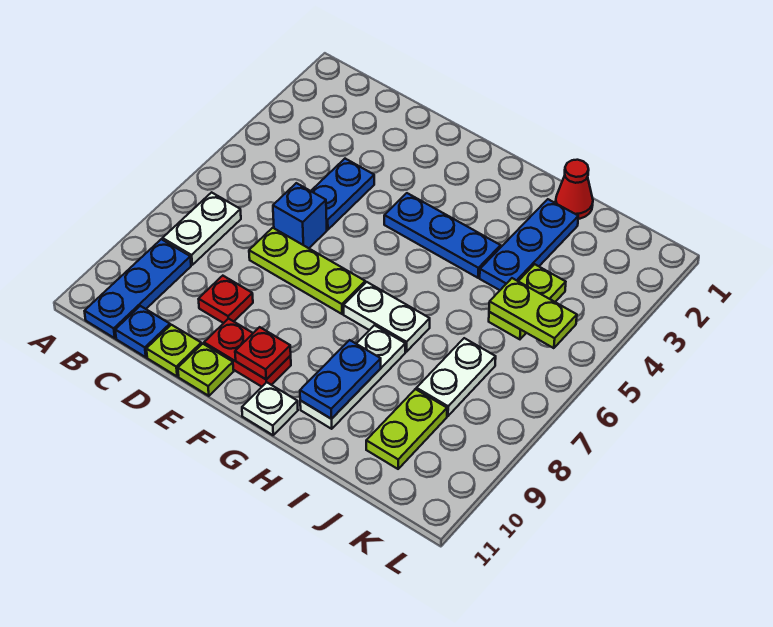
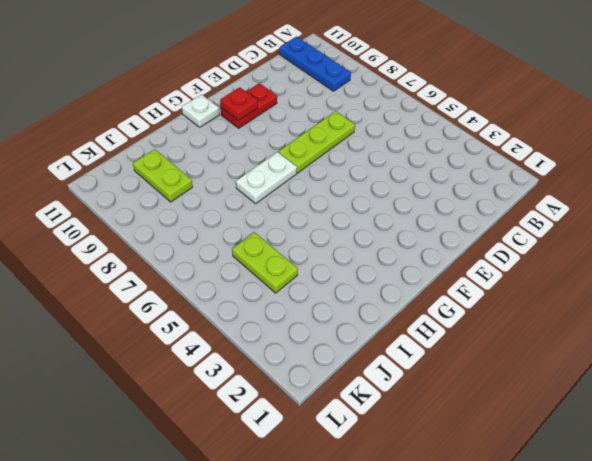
none -> white 1x2 plate [163,192,241,265]
none -> blue 1x1 plate [115,306,170,357]
none -> blue 1x2 plate [311,159,374,230]

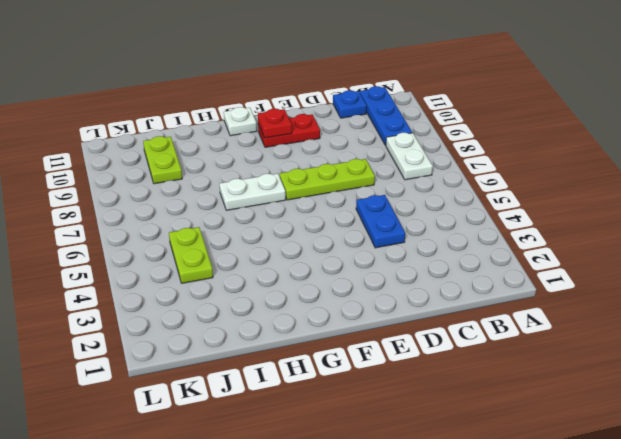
none -> blue 1x1 brick [273,183,327,248]
none -> red 1x1 plate [199,276,253,323]
none -> lime 1x1 plate [146,325,201,376]

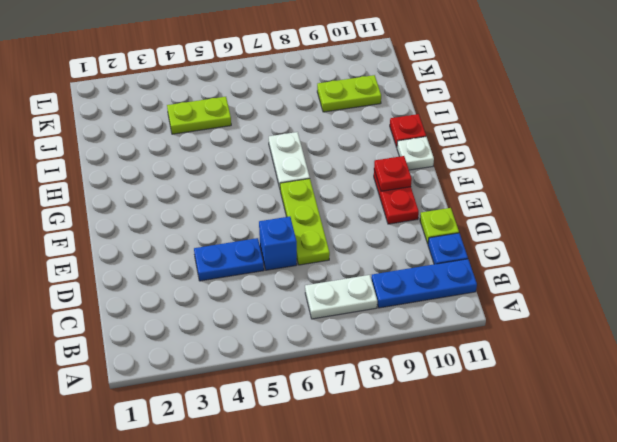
red 1x1 plate [390,114,426,147] -> red 1x1 plate moved to [199,276,253,323]
none -> lime 1x1 plate [178,344,234,396]
none -> blue 1x3 plate [384,193,501,278]
none -> white 1x3 plate [300,325,405,429]

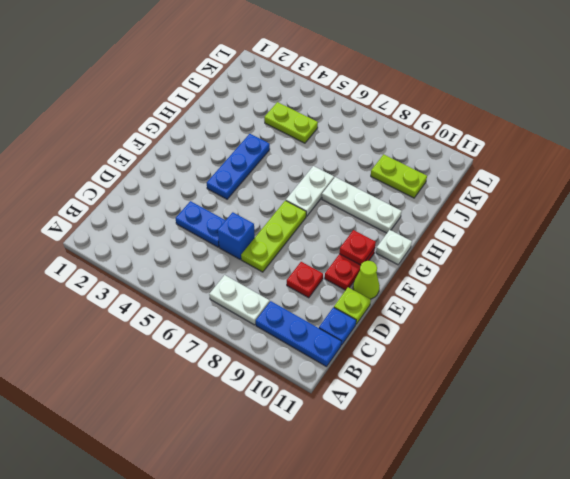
lime 1x1 cone [353,261,380,299] -> lime 1x1 plate [178,344,234,396]
none -> red 1x1 cone [556,160,593,219]
none -> blue 1x3 plate [480,199,578,290]
none -> white 1x2 plate [416,338,496,416]

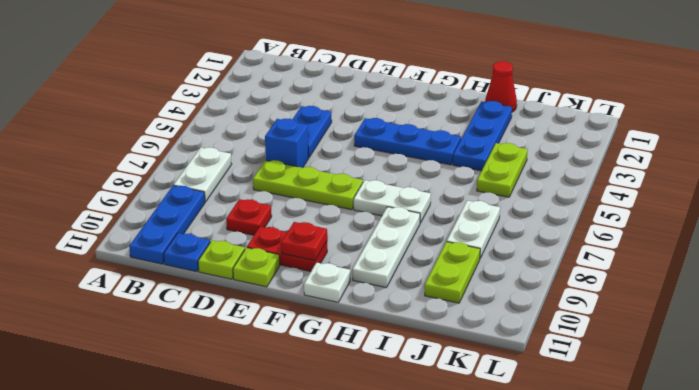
none -> blue 1x2 plate [300,340,381,419]
none -> lime 1x2 plate [489,278,577,348]

